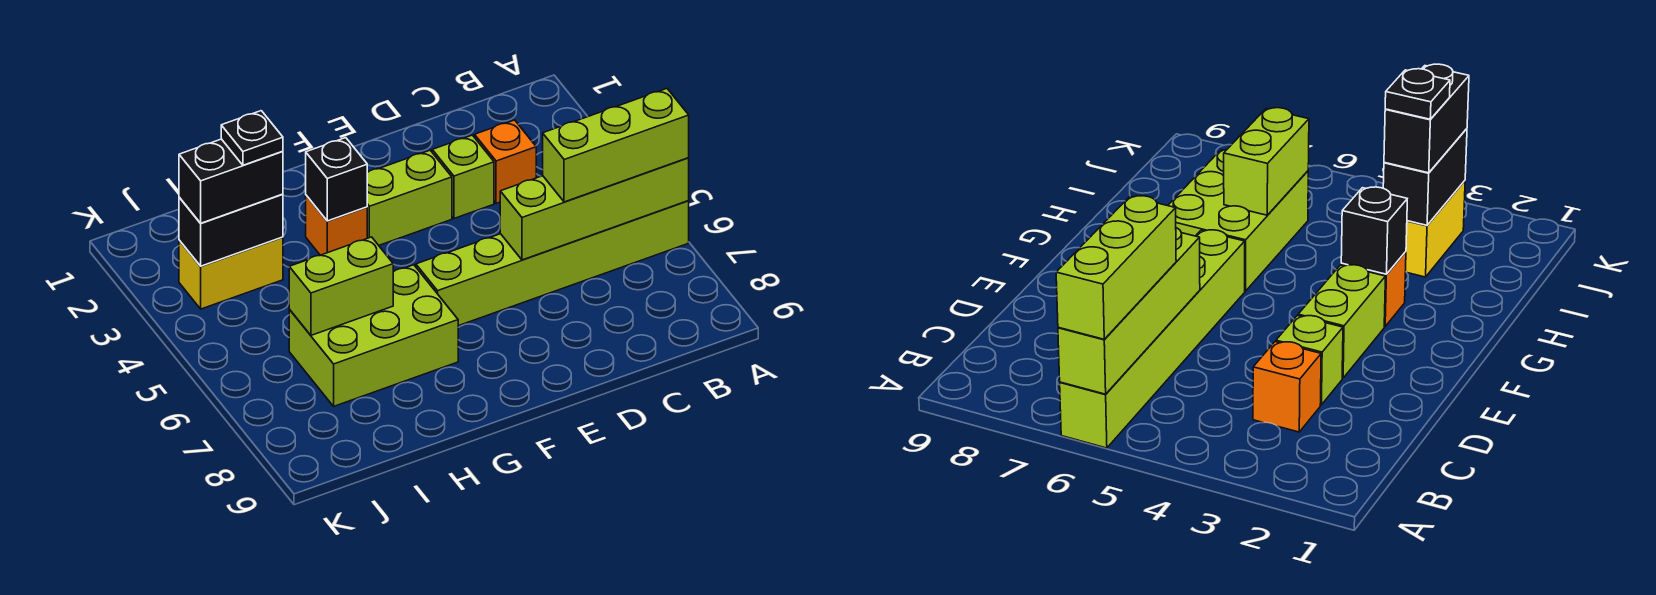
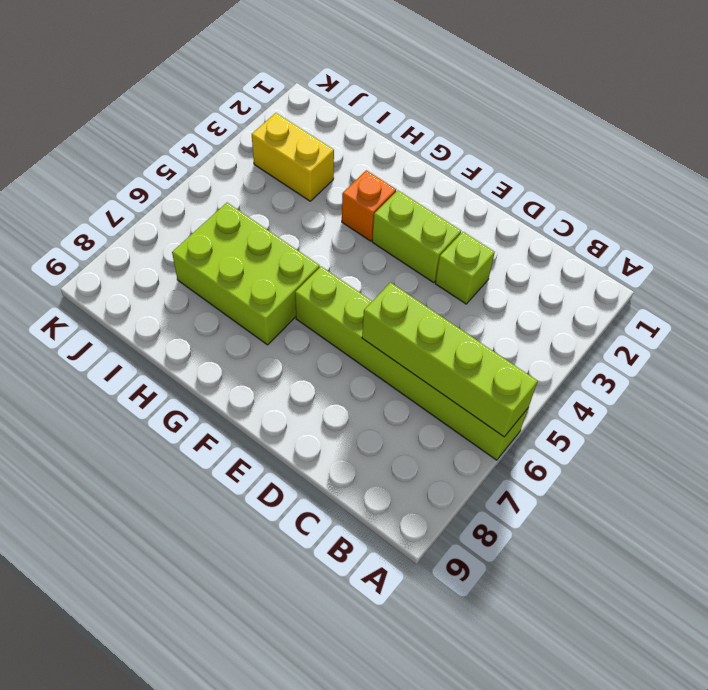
none -> orange 1x1 brick [475,120,536,203]
none -> black 1x1 brick [306,138,367,221]
none -> lime 1x2 brick [289,237,393,335]

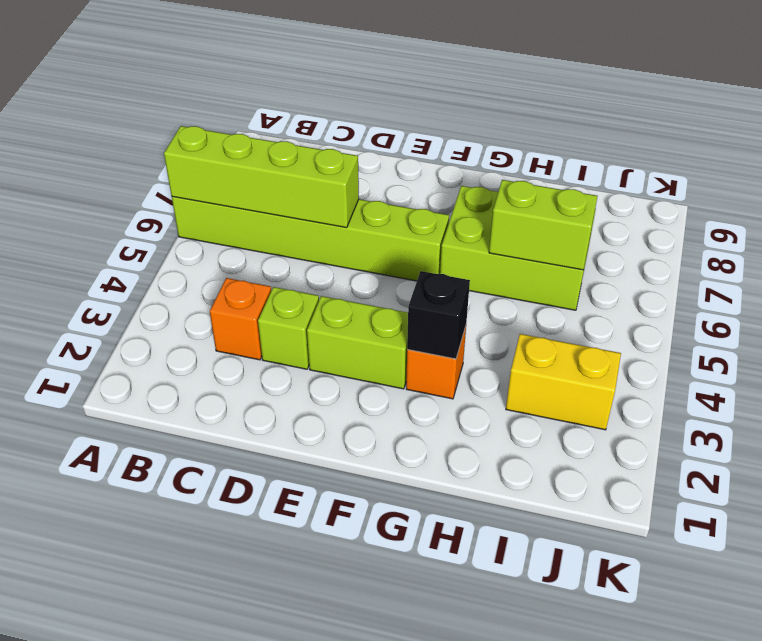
none -> black 1x2 brick [179,194,283,266]
none -> lime 1x3 brick [543,89,689,202]
none -> black 1x2 brick [179,139,283,223]

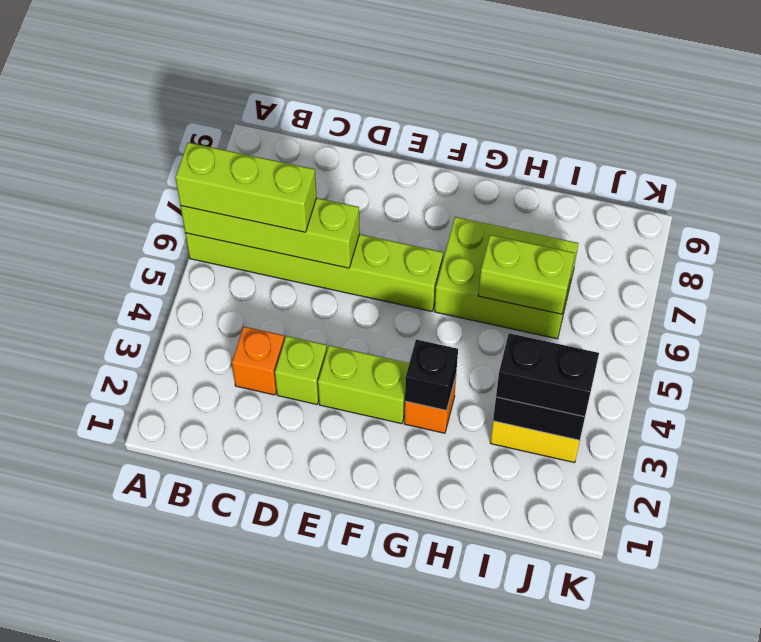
none -> black 1x1 plate [221,111,283,165]

